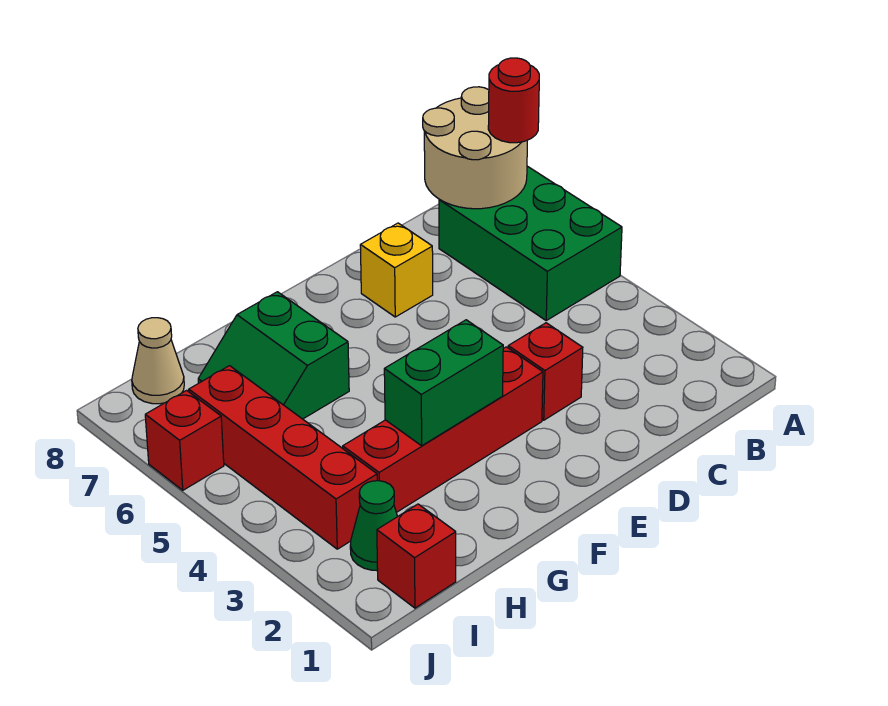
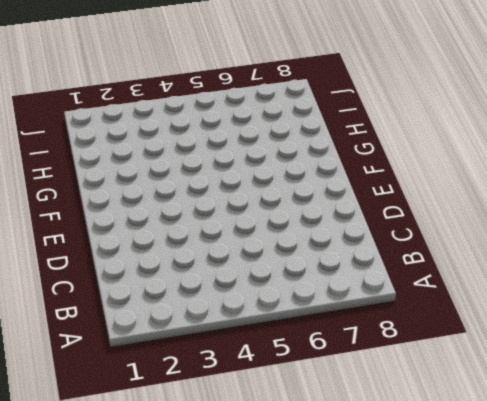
none -> green 2x3 brick [439,166,622,320]
none -> red 1x1 brick [508,323,583,420]
none -> yellow 1x1 brick [360,223,433,317]

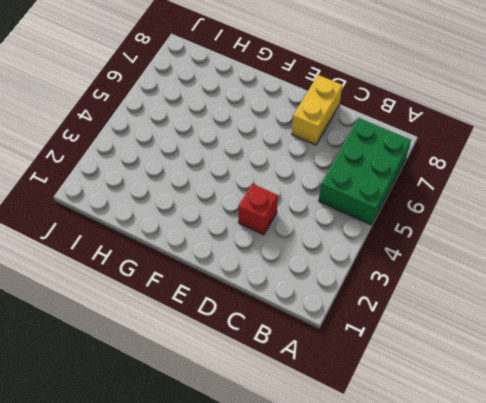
yellow 1x2 brick [292,75,342,145] -> yellow 1x1 brick [360,223,433,317]
none -> red 1x4 brick [343,347,543,513]
none -> green 2x2 slope [198,292,349,419]
none -> red 1x1 brick [377,504,456,608]

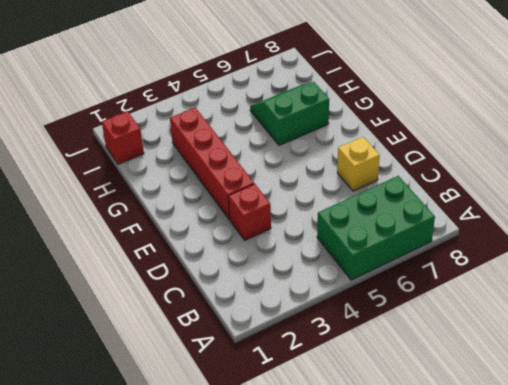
none -> green 1x1 cone [350,481,398,571]
none -> red 1x4 brick [189,366,377,549]
none -> tan 1x1 cone [132,318,184,404]

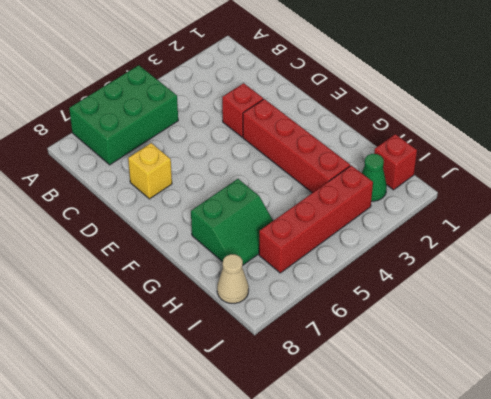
none -> red 1x1 brick [145,390,224,490]
none -> tan 2x2 round brick [423,87,527,209]
none -> green 1x2 brick [384,320,503,446]

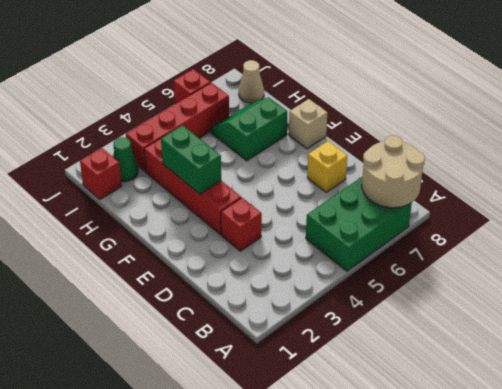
tan 1x1 brick [289,99,327,149] -> none
none -> red 1x1 round brick [488,58,539,143]

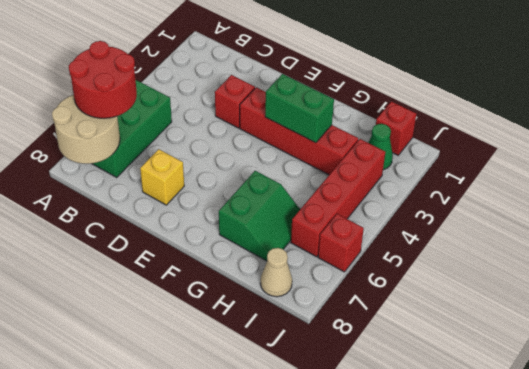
red 2x2 round brick [69,41,137,118] -> red 1x1 round brick [488,58,539,143]

